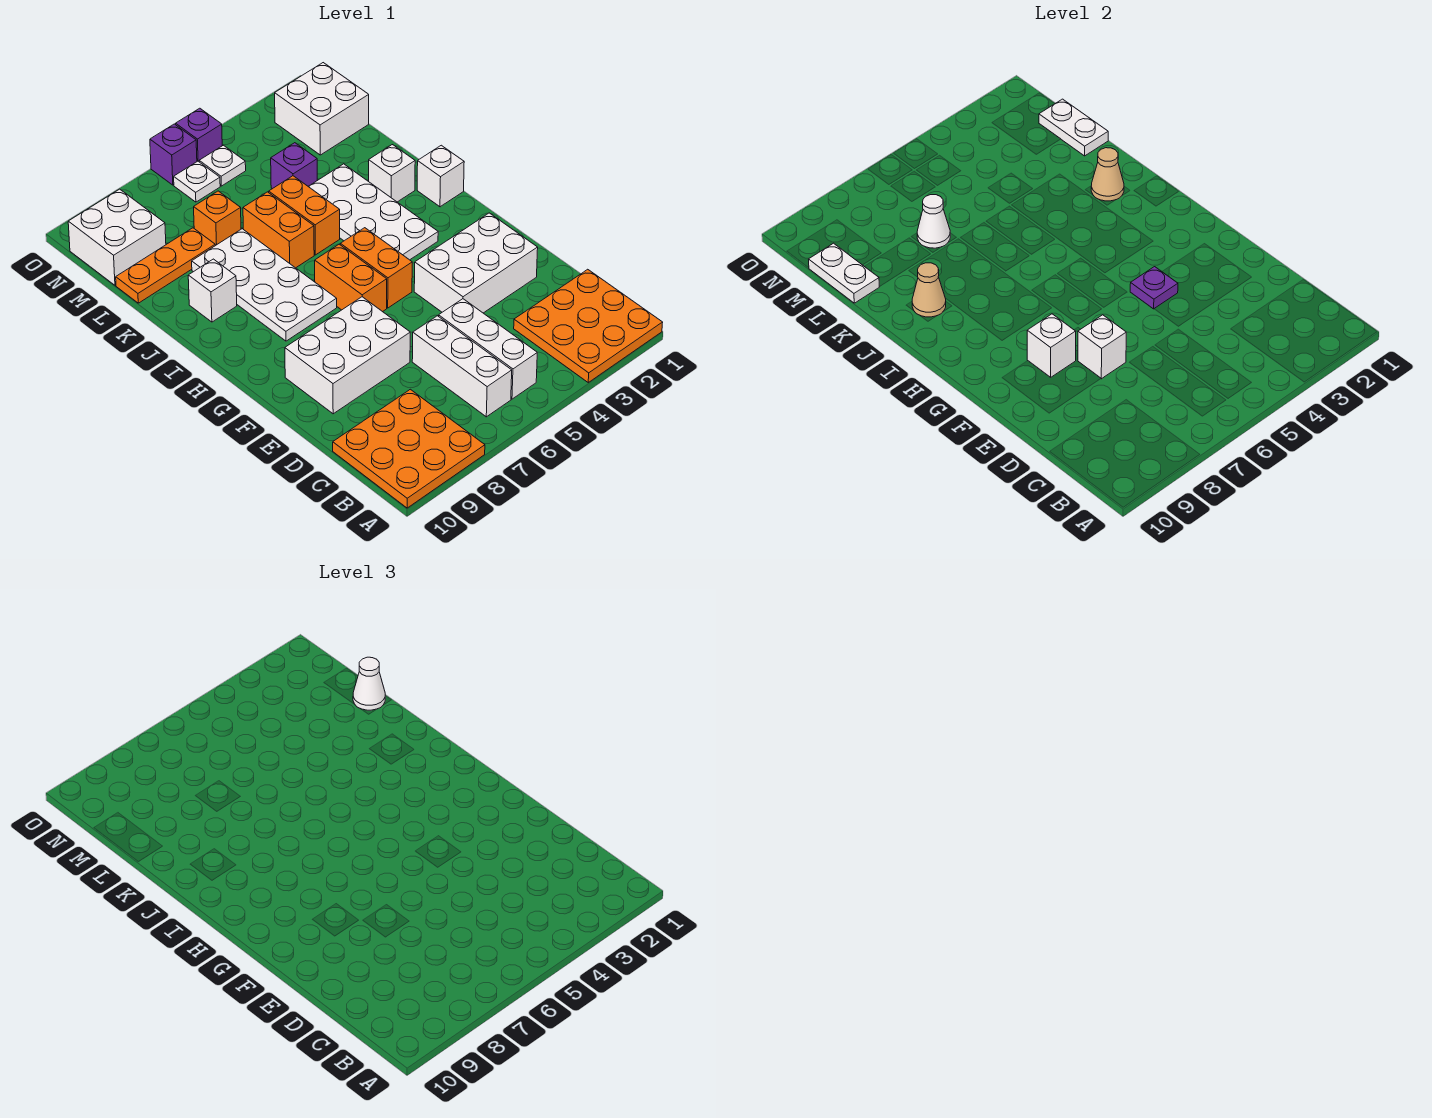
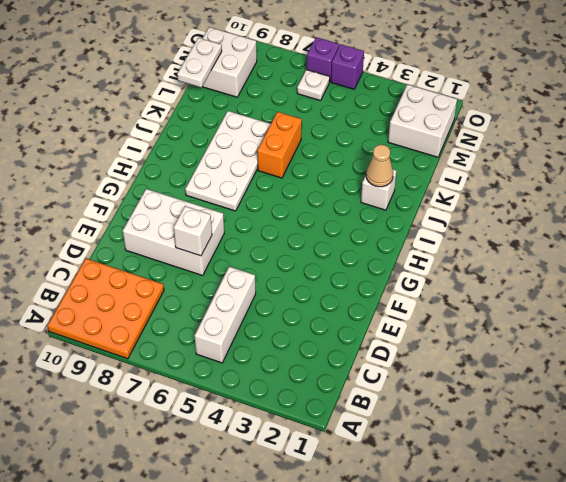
none -> orange 3x3 plate [514,269,663,382]
none -> white 1x3 brick [412,316,512,417]
none -> white 2x3 brick [414,213,538,313]
none -> orange 1x2 brick [340,228,412,308]

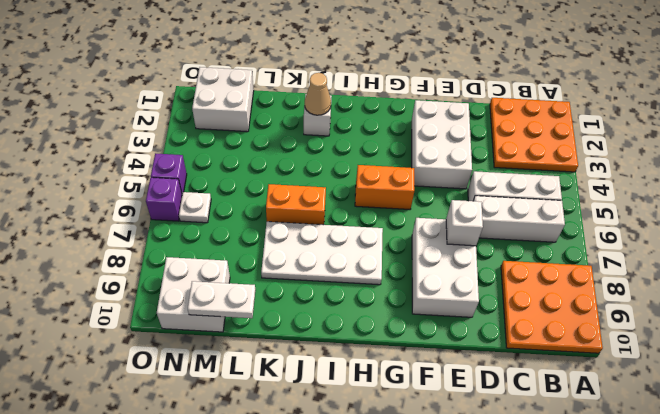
none -> orange 1x2 brick [315,244,387,312]
none -> white 2x4 plate [308,164,438,260]
none -> white 1x1 brick [417,145,464,207]
none -> orange 1x2 brick [269,176,340,255]

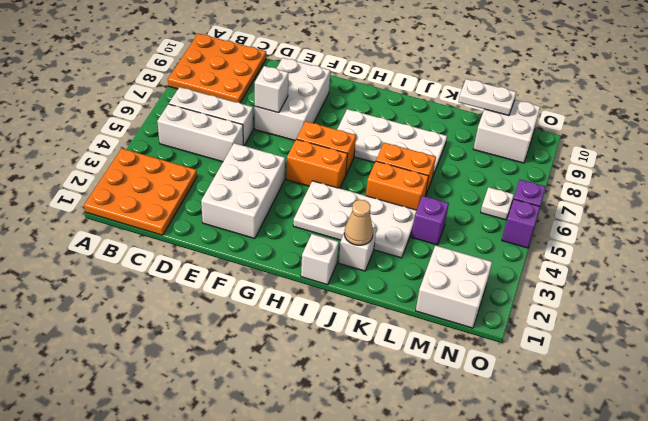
none -> white 1x1 brick [188,259,237,322]
none -> orange 1x1 brick [194,191,241,246]
none -> orange 1x3 plate [116,228,215,303]
none -> white 1x1 plate [199,145,246,186]

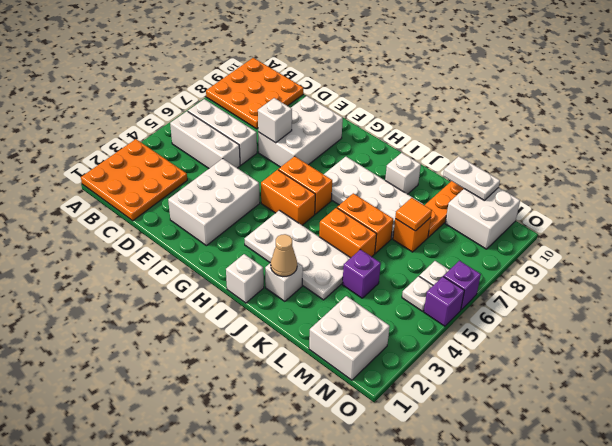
orange 1x1 tile [395,198,432,231] -> white 1x1 cone [917,195,950,248]
none -> purple 1x1 plate [1130,267,1178,309]
none -> white 1x1 brick [1027,314,1076,377]
none -> tan 1x1 cone [912,263,946,317]
none -> white 1x2 plate [1039,99,1108,156]

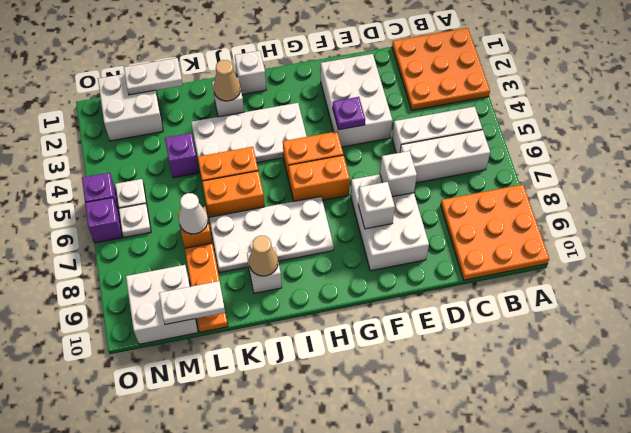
none -> white 1x1 cone [353,657,385,710]

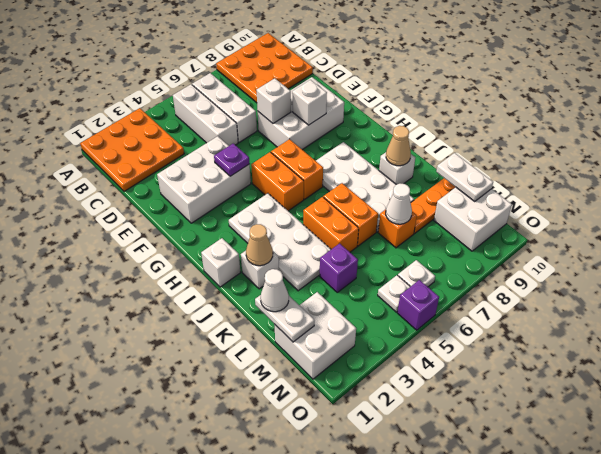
none -> purple 1x1 brick [150,124,197,185]

